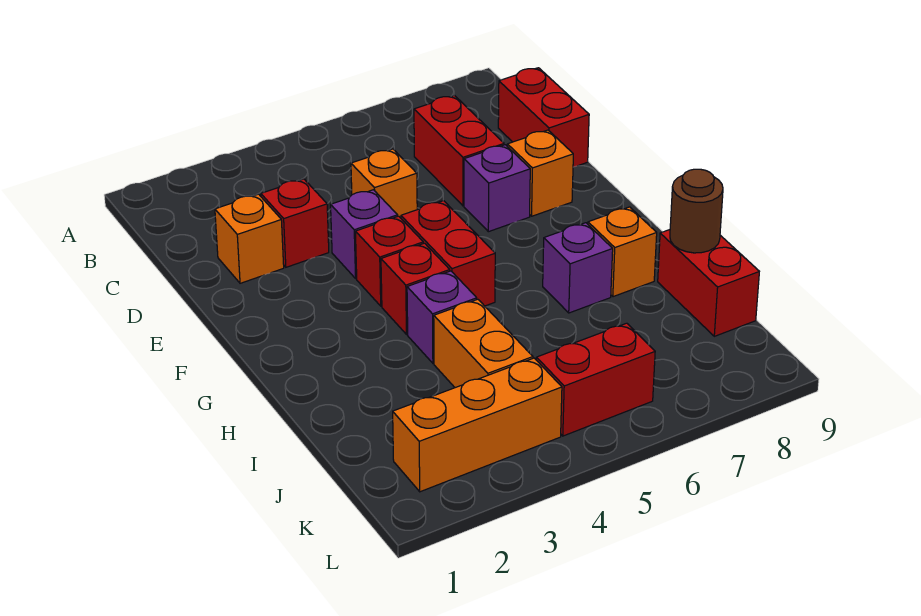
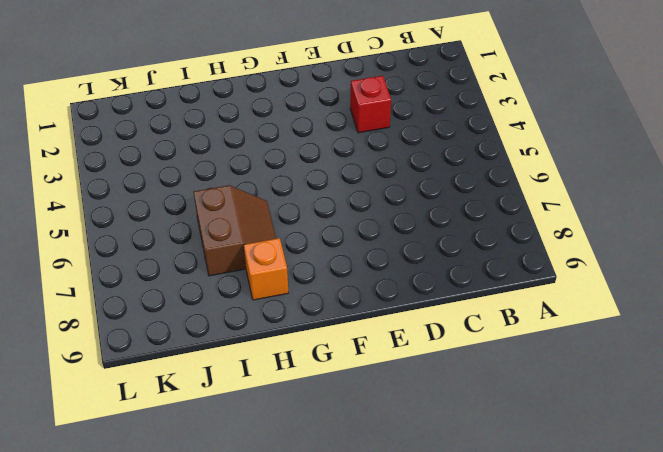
brown 2x2 slope [193,185,276,276] -> purple 1x1 brick [543,223,613,313]
none -> red 1x2 brick [414,96,504,206]
none -> red 1x2 brick [498,68,589,167]
none -> orange 1x1 brick [215,194,284,283]

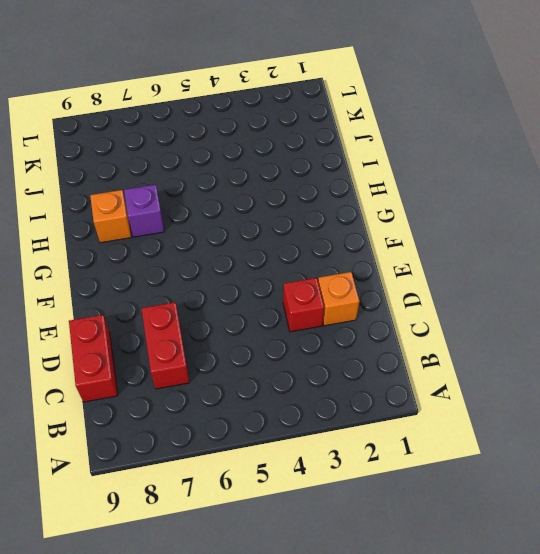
none -> orange 1x1 brick [351,149,417,218]
none -> purple 1x1 brick [331,190,398,279]
none -> purple 1x1 brick [464,145,530,232]

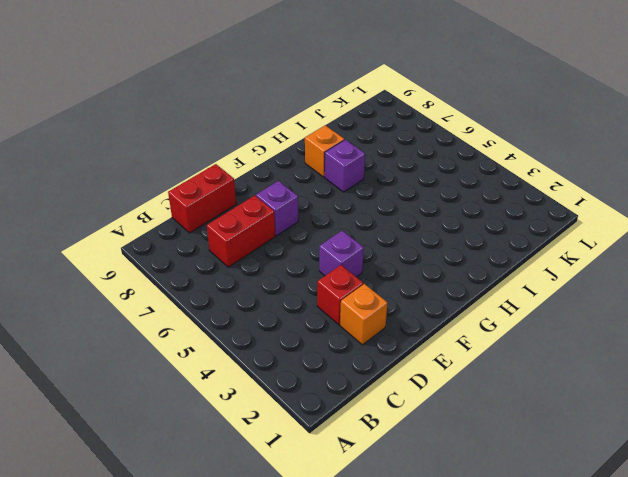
none -> orange 1x1 brick [351,149,417,218]
none -> orange 1x1 brick [507,130,573,216]
none -> red 1x1 brick [355,216,423,306]

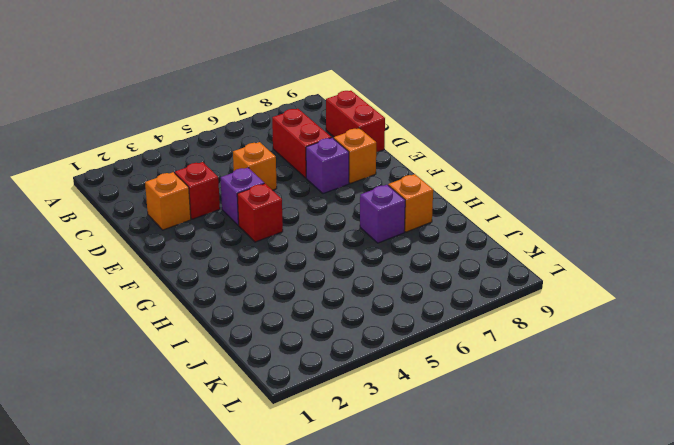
none -> red 1x2 brick [401,201,495,306]
none -> red 1x1 brick [381,243,450,334]
none -> purple 1x1 brick [407,271,477,363]

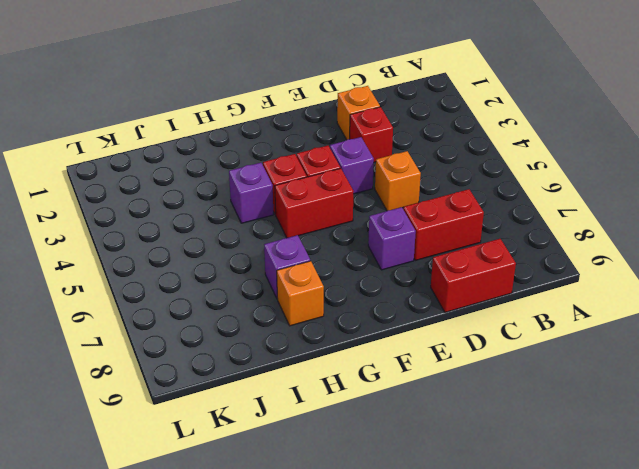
none -> orange 1x1 brick [507,130,573,216]
none -> orange 1x2 brick [434,299,533,388]
none -> red 1x2 brick [658,230,759,336]

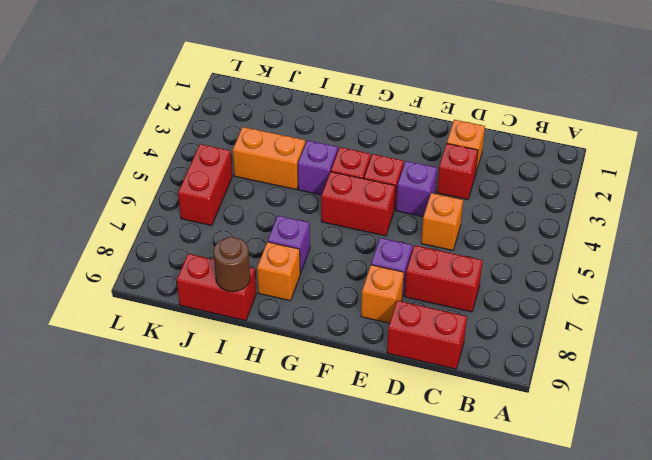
none -> orange 1x3 brick [393,358,562,492]

